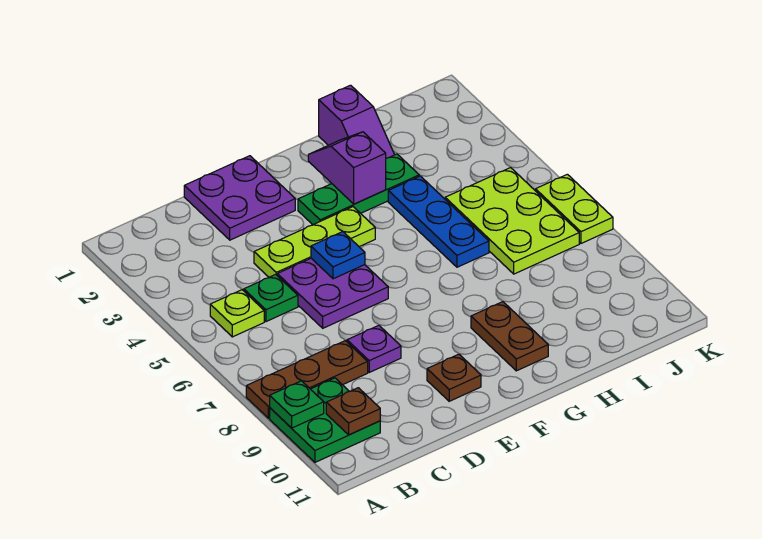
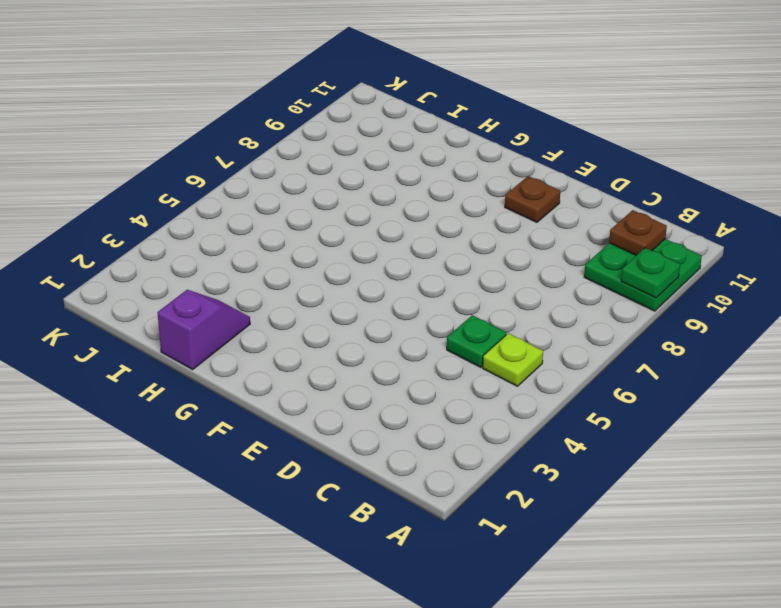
none -> brown 1x3 plate [246,341,368,418]
none -> purple 2x2 plate [184,156,295,240]
none -> lime 1x3 plate [254,207,375,277]

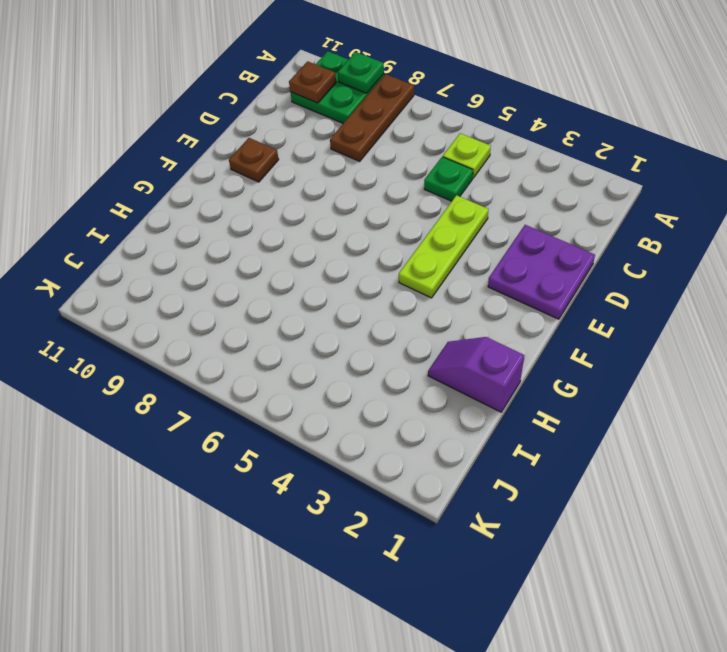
none -> purple 2x2 plate [277,258,388,328]
none -> purple 1x1 plate [347,325,401,372]
none -> green 1x3 plate [298,154,419,225]

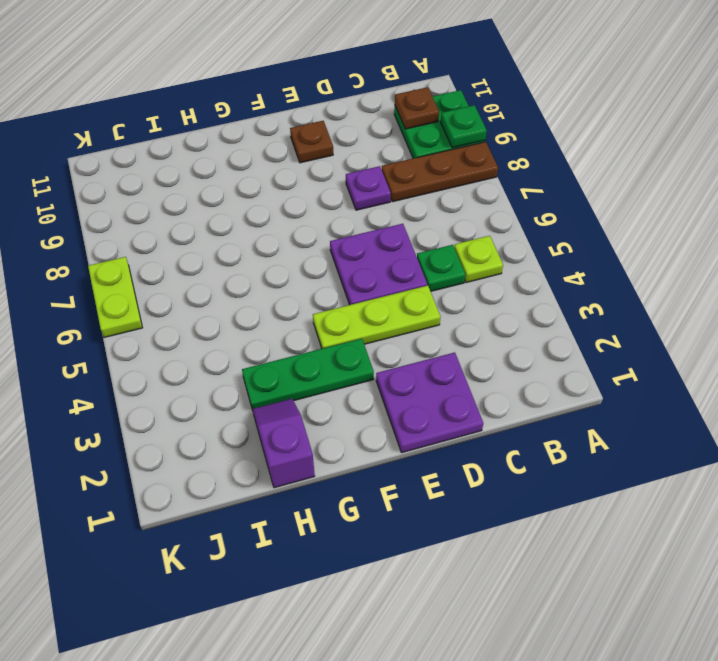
none -> brown 1x2 plate [471,302,548,371]
none -> blue 1x3 plate [388,176,489,267]
none -> lime 2x3 plate [445,168,579,274]

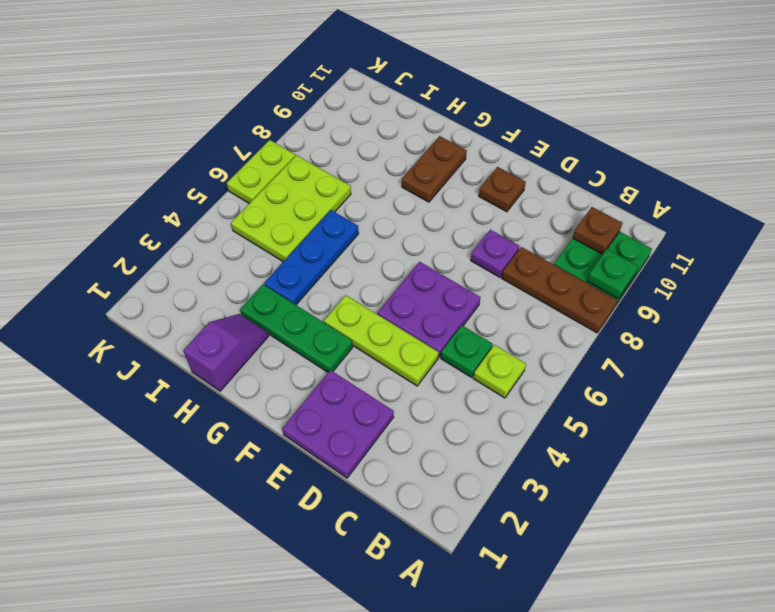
none -> blue 1x1 plate [311,232,365,279]
none -> purple 1x2 slope [308,132,386,204]

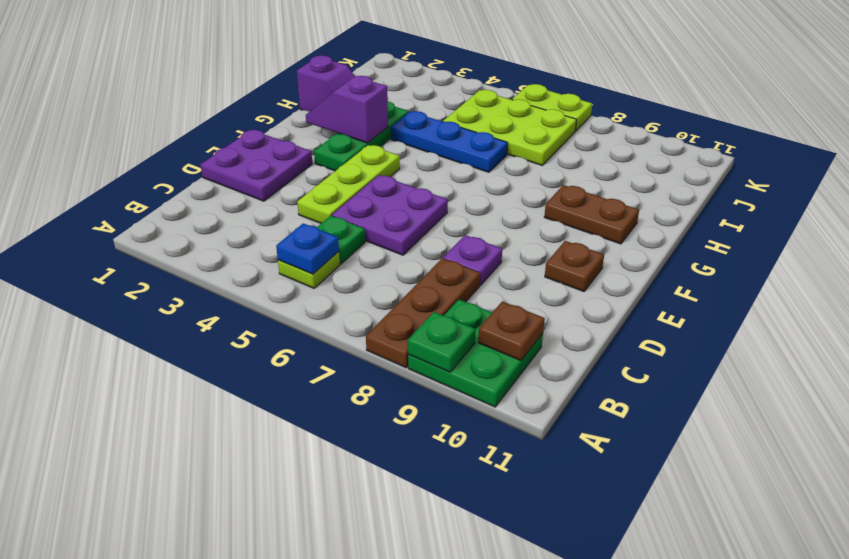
blue 1x1 plate [276,223,339,274] -> blue 1x1 plate moved to [311,232,365,279]

